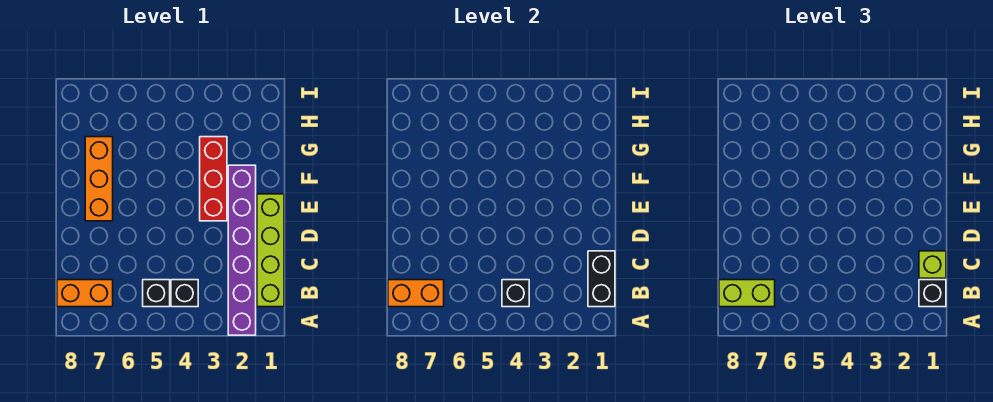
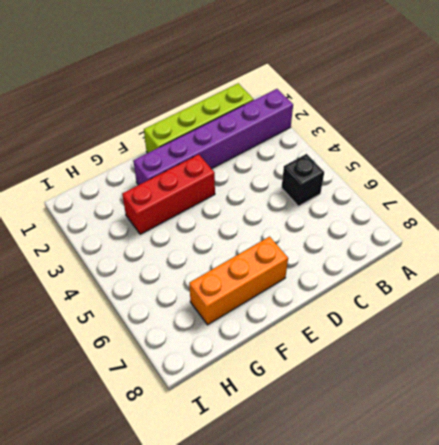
none -> black 1x1 brick [171,280,198,307]
none -> orange 1x2 brick [57,280,113,307]
none -> black 1x2 brick [588,251,615,307]

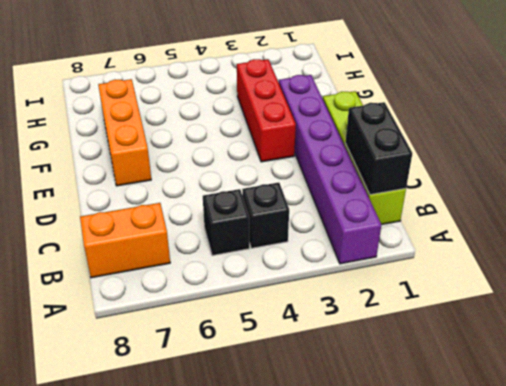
none -> black 1x1 brick [502,280,529,307]
none -> orange 1x2 brick [388,280,444,307]
none -> black 1x1 brick [919,280,946,307]

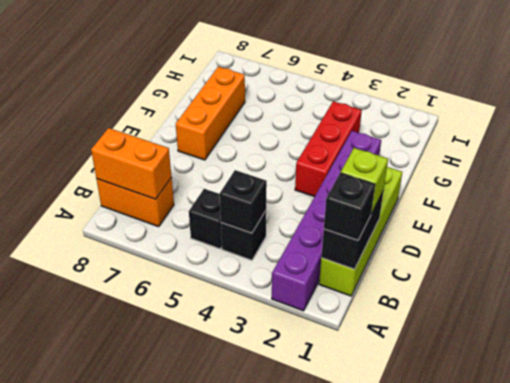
none -> lime 1x2 brick [719,280,775,307]

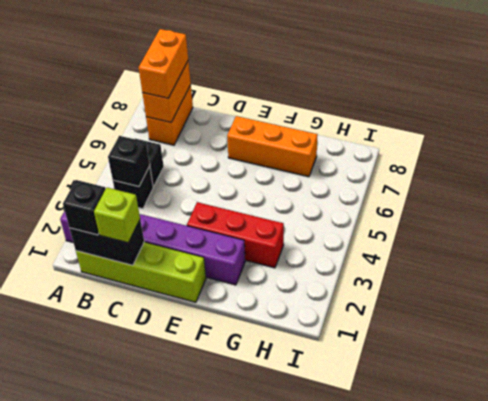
orange 1x2 brick [139,29,188,98] -> lime 1x2 brick [719,280,775,307]

